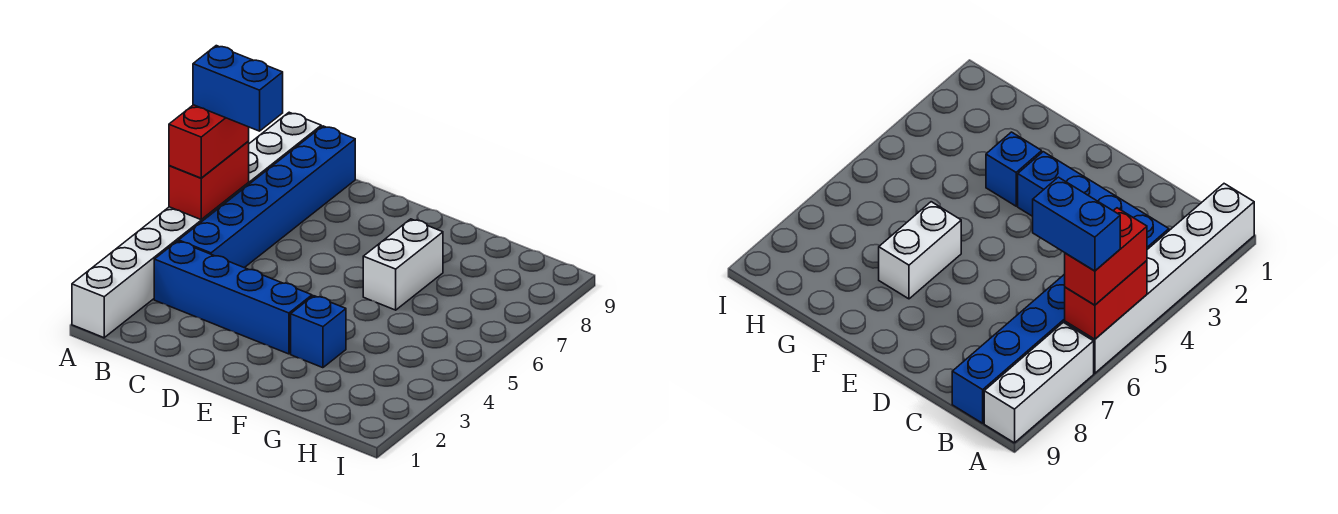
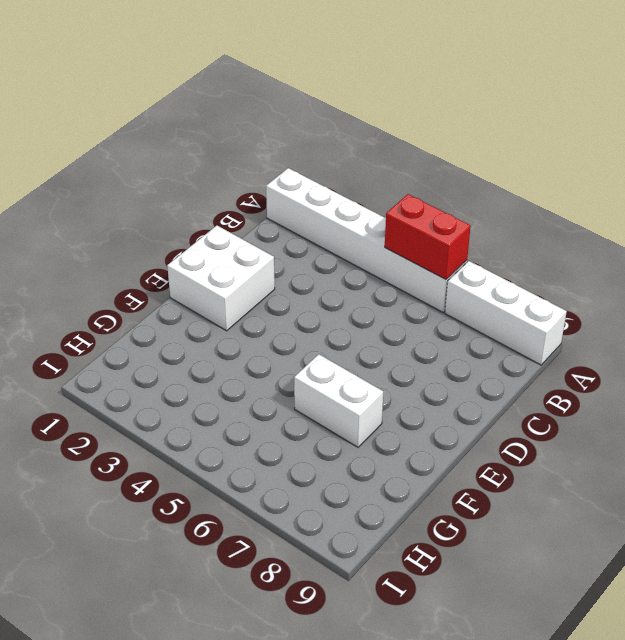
white 2x2 brick [167,226,275,331] -> none
none -> blue 1x4 brick [154,241,312,354]
none -> blue 1x6 brick [179,126,355,268]

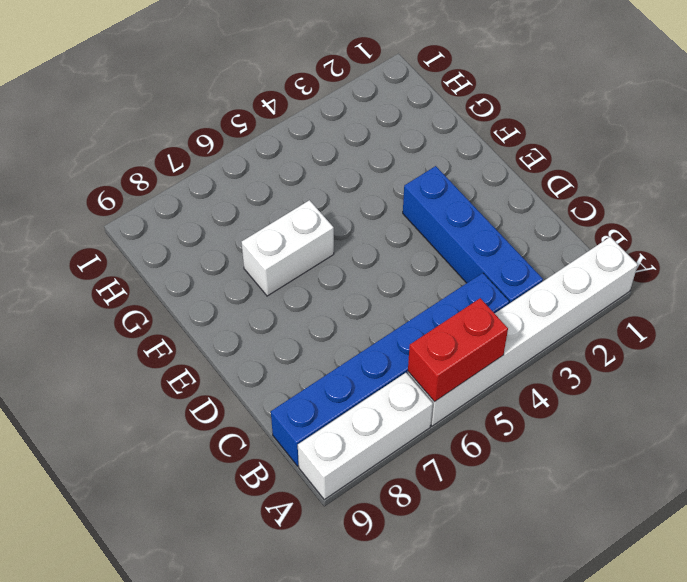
none -> blue 1x1 brick [291,296,346,368]
none -> red 1x2 brick [169,105,249,178]

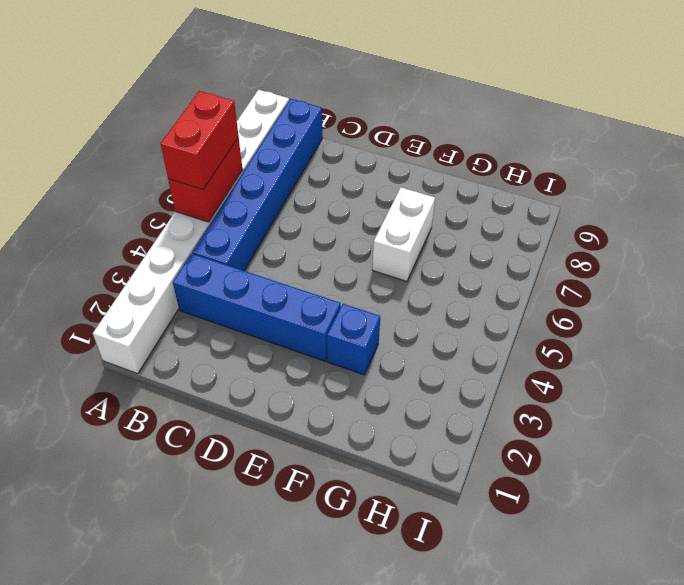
none -> blue 1x2 brick [193,46,283,131]

